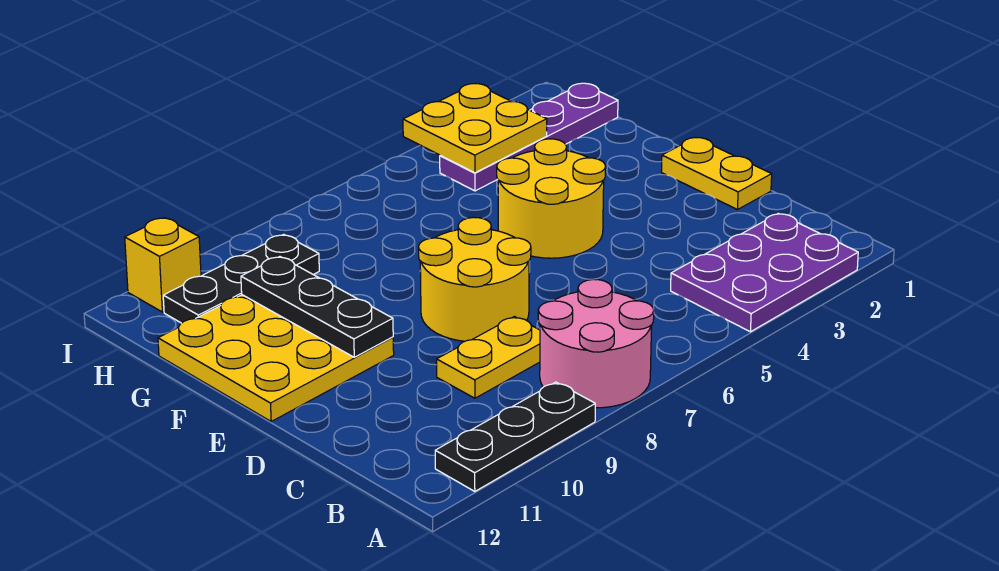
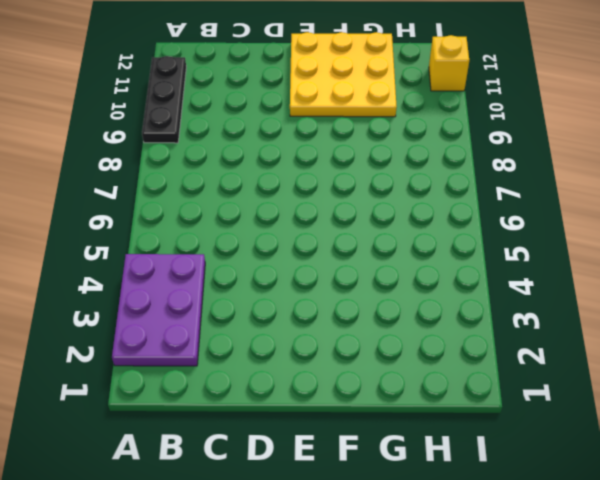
none -> pink 2x2 round brick [538,279,654,408]
none -> yellow 1x2 plate [437,317,540,398]
none -> yellow 1x2 plate [661,137,772,210]

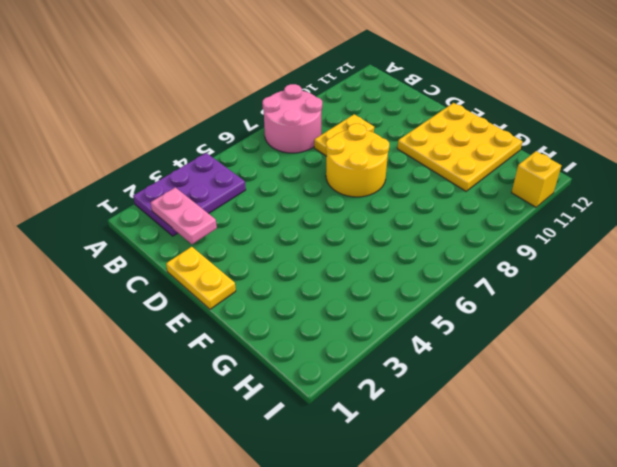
pink 1x2 plate [151,187,217,244] -> none
none -> black 1x3 plate [435,382,595,491]
none -> yellow 2x2 round brick [497,139,606,258]
none -> purple 1x4 plate [440,83,618,191]

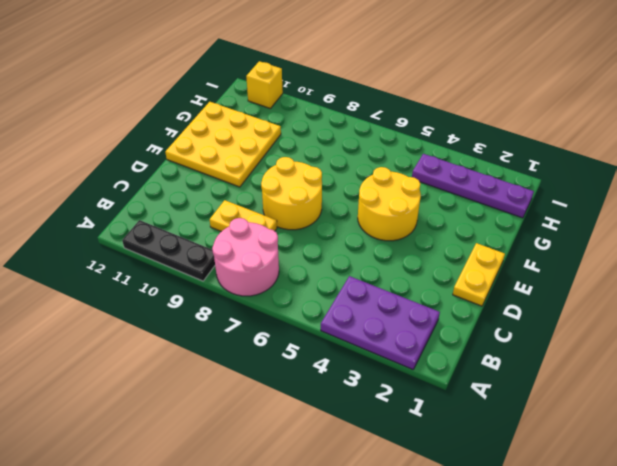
none -> black 1x3 plate [163,234,319,323]
none -> black 1x3 plate [241,257,393,357]
none -> yellow 2x2 plate [403,84,547,173]

